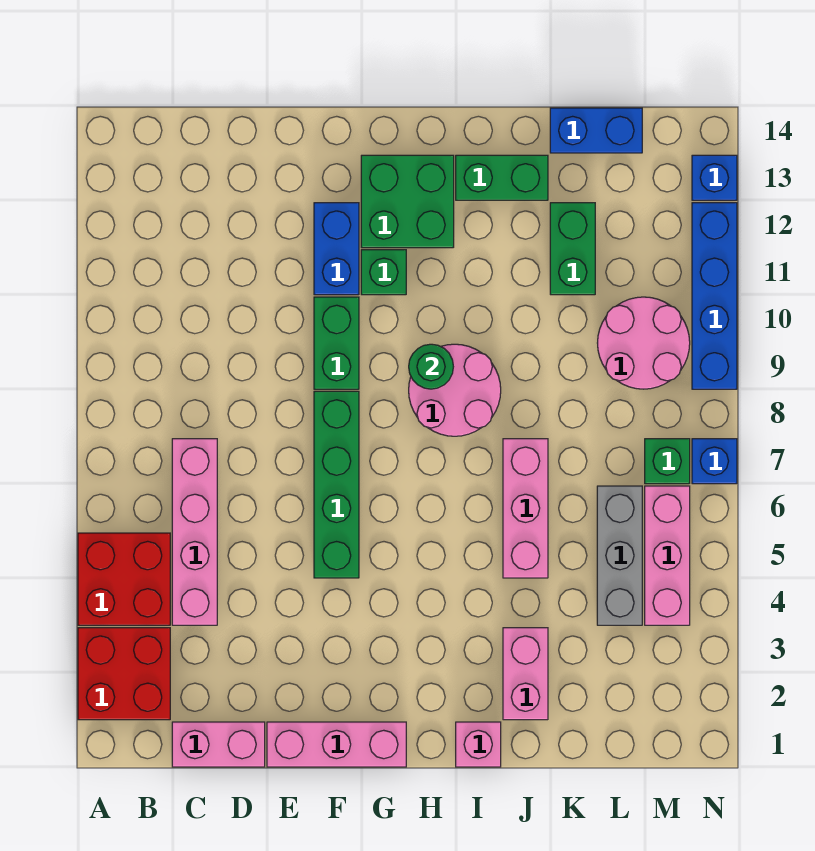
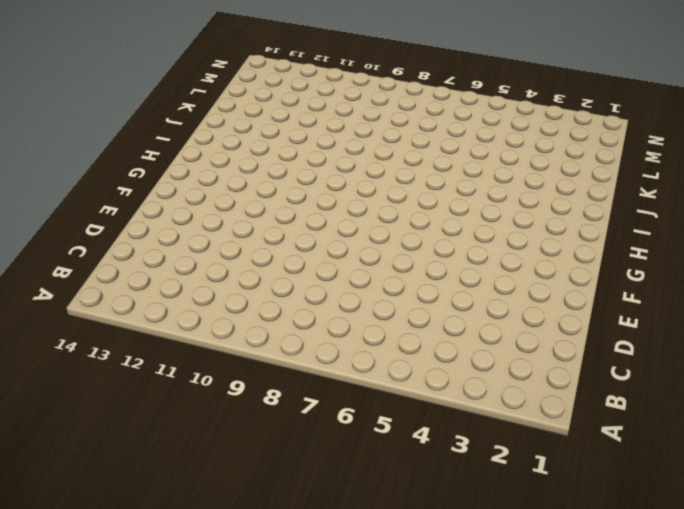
none -> red 2x2 brick [78,628,170,720]
none -> red 2x2 brick [78,533,170,625]
none -> pink 1x2 brick [172,722,265,767]

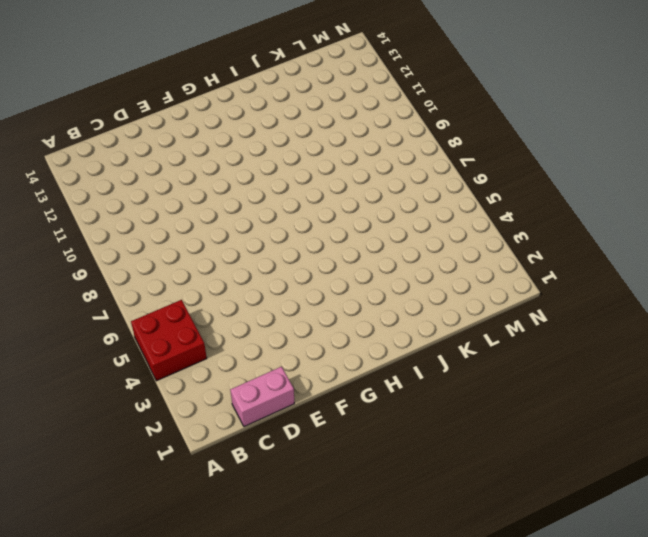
none -> red 2x2 brick [78,628,170,720]
none -> pink 1x4 brick [172,439,217,625]
none -> pink 1x3 brick [267,722,406,767]

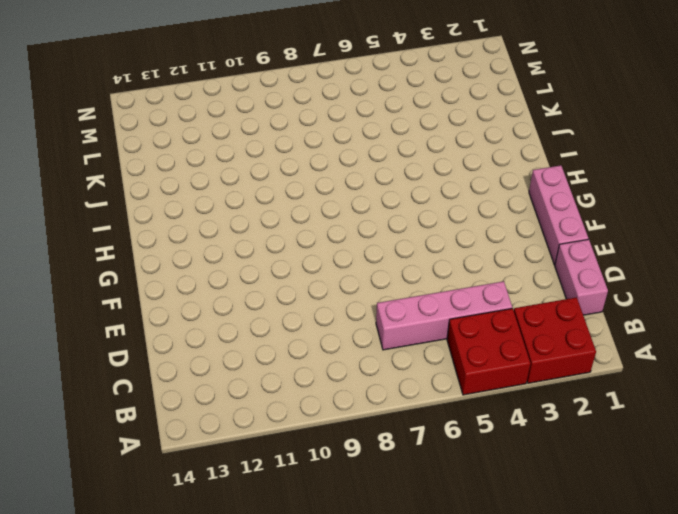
none -> green 1x4 brick [314,391,359,578]
none -> green 1x2 brick [314,297,359,389]
none -> blue 1x2 brick [314,203,359,295]

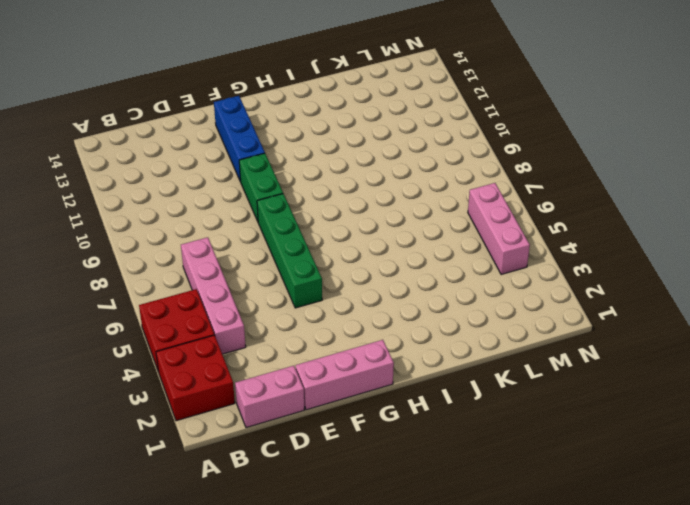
blue 1x3 brick [214,96,265,182] -> blue 1x2 brick [314,203,359,295]
none -> green 1x1 brick [361,250,406,295]
none -> green 2x2 brick [361,155,454,248]
none -> pink 2x2 round brick [409,344,501,436]

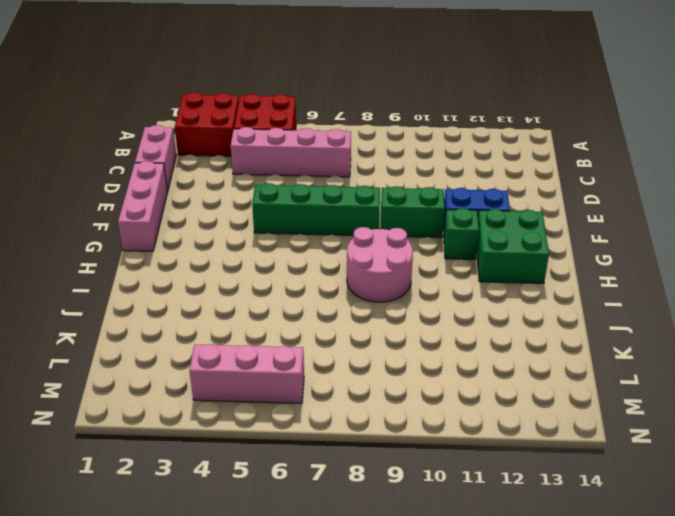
none -> pink 1x1 brick [456,722,501,767]
none -> green 1x2 brick [456,155,548,200]
none -> pink 1x2 brick [503,628,548,720]

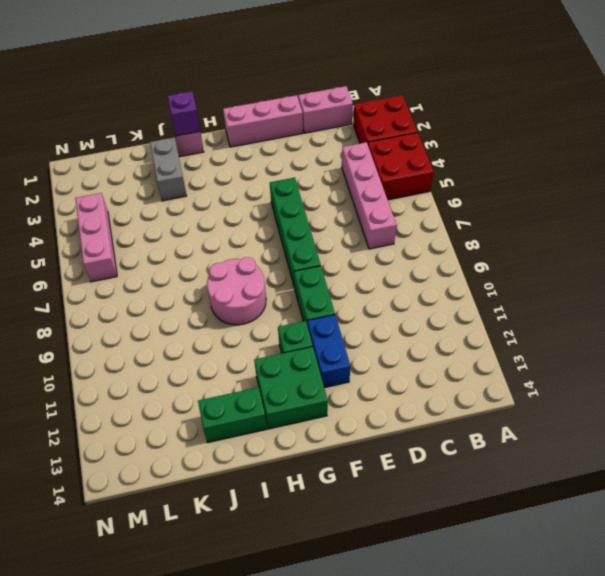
purple 1x1 brick [167,91,200,136] -> none
grey 1x2 brick [150,138,187,201] -> pink 1x2 brick [503,628,548,720]
none -> pink 1x3 brick [503,439,548,578]
none -> green 1x2 brick [550,203,595,295]
none -> blue 1x2 brick [550,108,642,153]

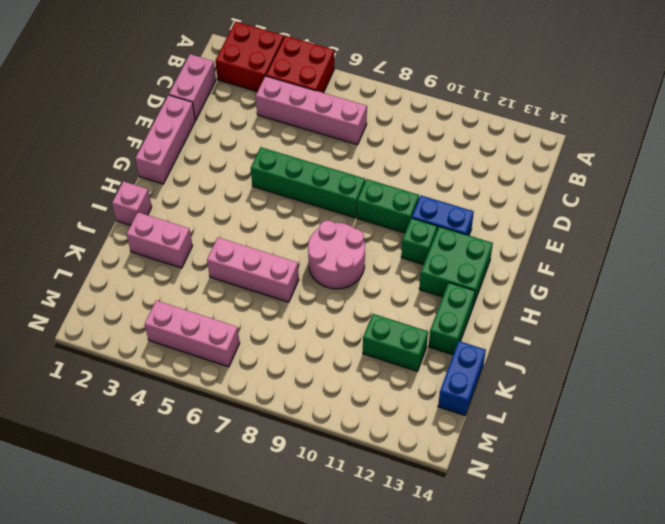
none -> grey 1x3 brick [597,486,642,625]
none -> pink 2x2 round brick [598,297,690,389]
none -> green 1x1 brick [645,439,690,484]

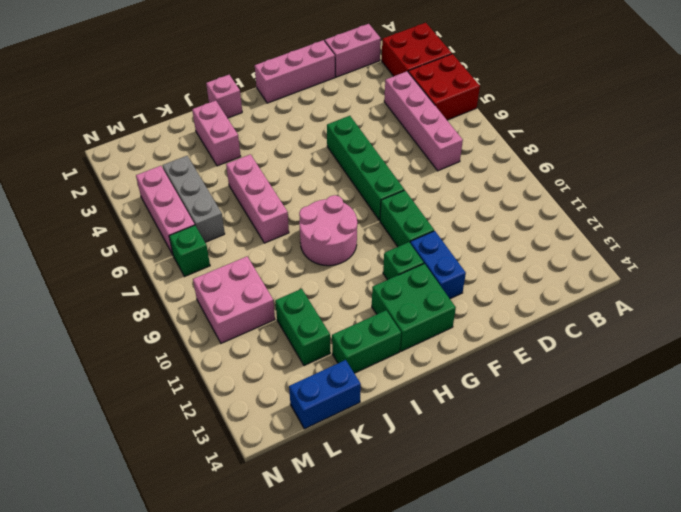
pink 2x2 brick [193,257,275,343] -> pink 2x2 round brick [598,297,690,389]
none -> blue 1x1 brick [692,439,737,484]
none -> blue 1x4 brick [692,203,737,389]
none -> blue 1x1 brick [692,155,737,200]

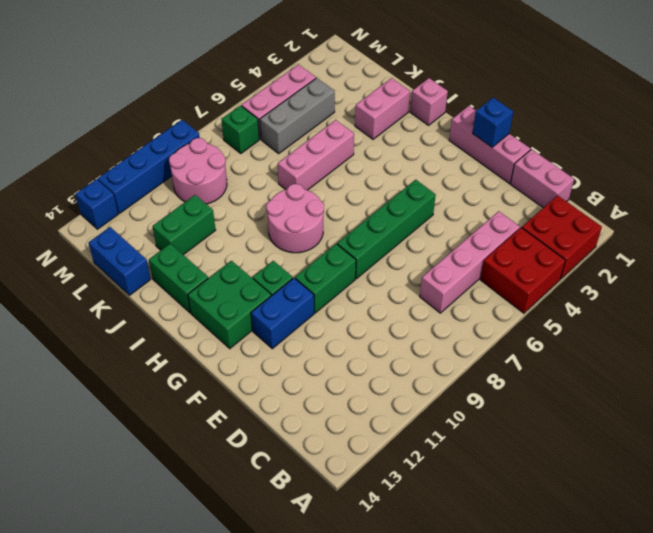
blue 1x1 brick [473,98,513,147] -> blue 1x1 brick moved to [692,439,737,484]
none -> green 1x1 round brick [409,344,453,389]

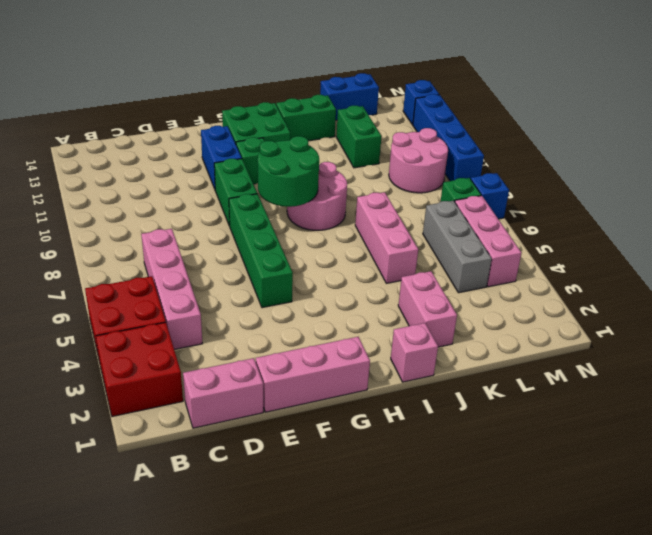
green 2x2 round brick [258,136,319,207] -> green 1x1 round brick [409,344,453,389]

